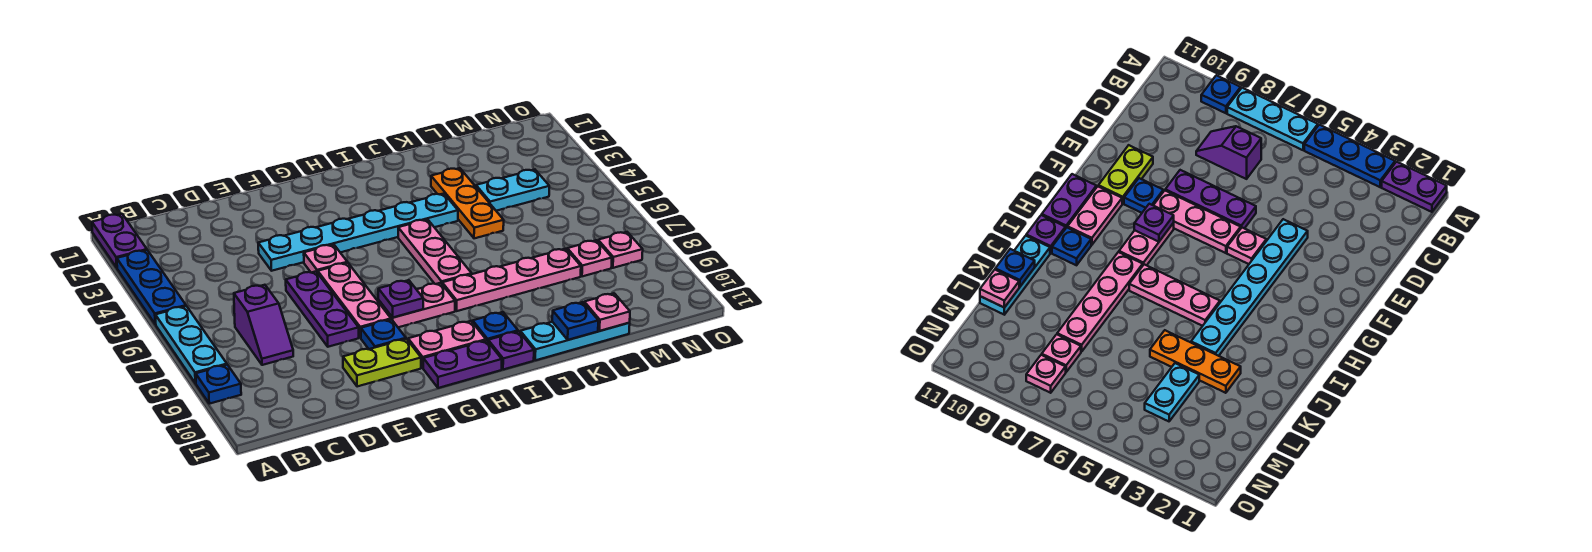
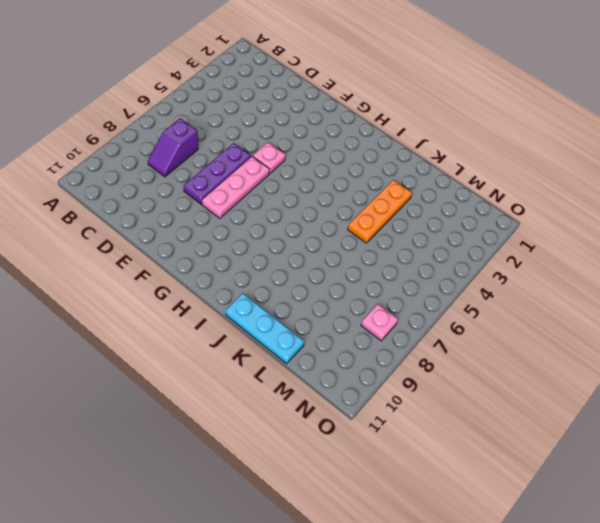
none -> purple 1x2 plate [92,214,147,268]
none -> blue 1x3 plate [117,250,186,324]
none -> cyan 1x3 plate [155,306,227,383]

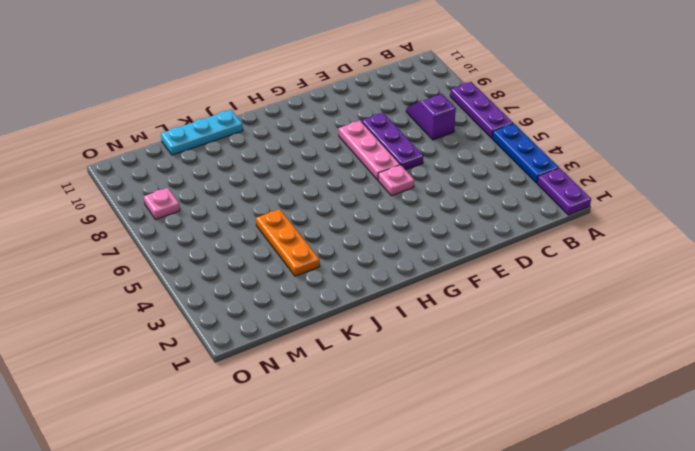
purple 1x3 plate [450,82,513,138] -> cyan 1x3 plate [155,306,227,383]
none -> blue 1x1 plate [196,365,241,404]
none -> cyan 1x6 plate [258,194,458,271]
none -> lime 1x2 plate [343,339,421,387]

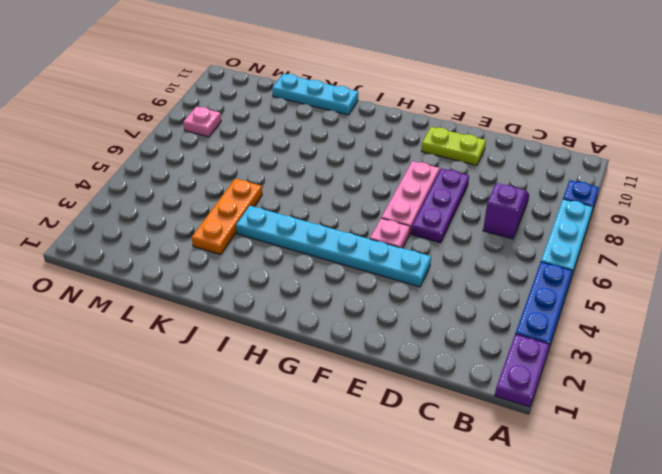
none -> blue 1x1 plate [361,319,406,349]
none -> pink 1x2 plate [379,283,455,327]
none -> pink 1x2 plate [408,321,486,368]

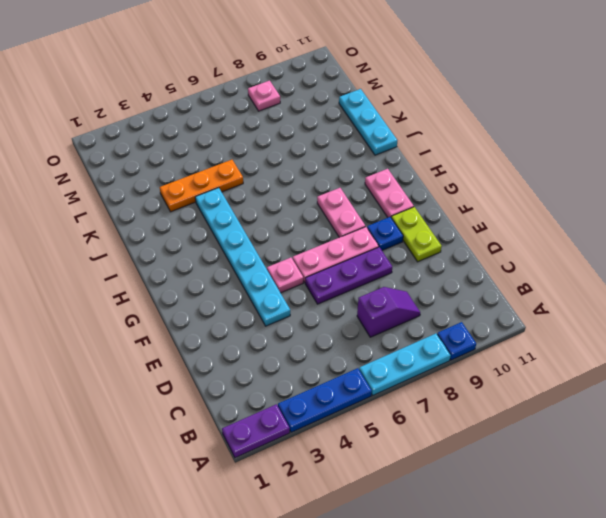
none -> purple 1x2 plate [423,340,502,388]
none -> pink 1x3 plate [398,219,472,284]
none -> pink 1x4 plate [442,249,581,311]

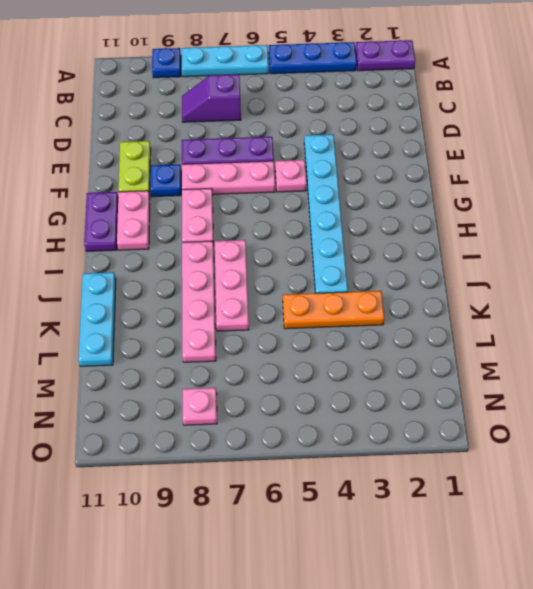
pink 1x3 plate [215,240,249,331] -> pink 1x3 plate turned to [398,219,472,284]
none -> blue 1x1 plate [473,312,518,341]
none -> purple 1x1 plate [488,331,534,370]
none -> cyan 1x2 plate [476,170,549,211]

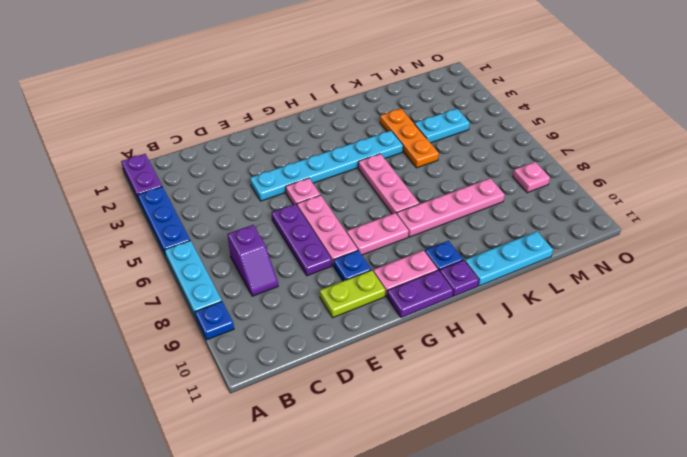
none -> pink 1x1 plate [567,240,612,276]
none -> purple 1x1 plate [378,280,423,317]
none -> blue 1x1 plate [552,302,598,340]

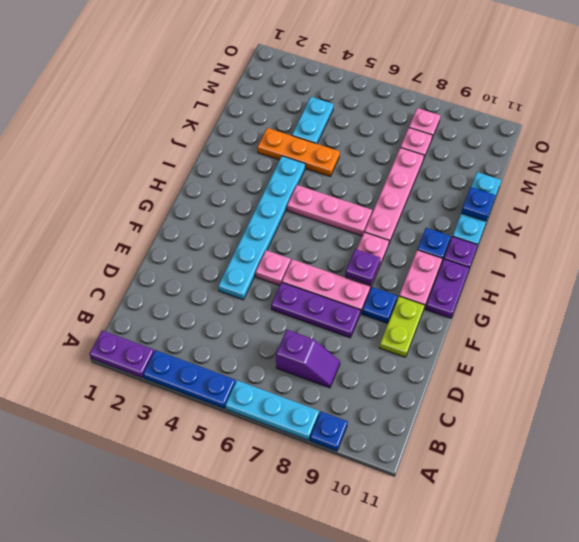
none -> pink 1x1 plate [584,293,630,331]

